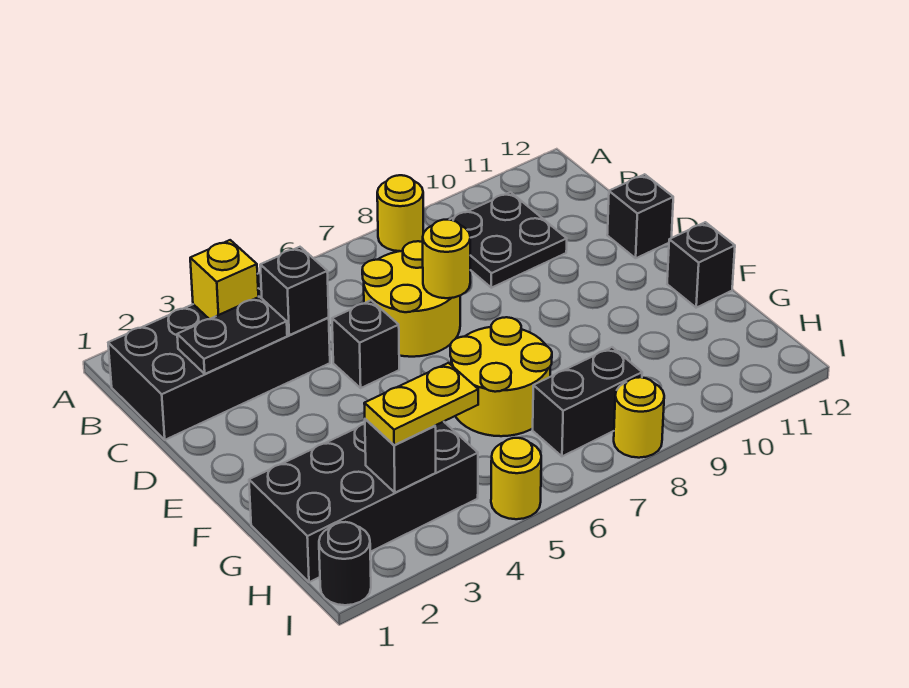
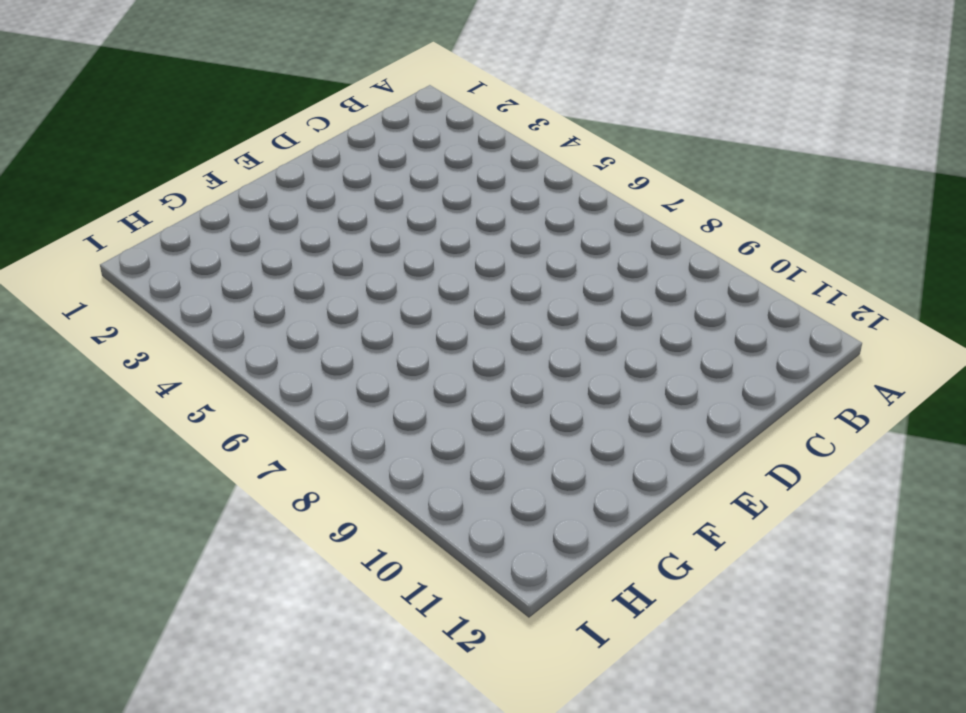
none -> yellow 1x1 round brick [377,175,423,251]
none -> black 2x4 brick [108,273,330,440]
none -> black 2x2 plate [450,192,567,288]

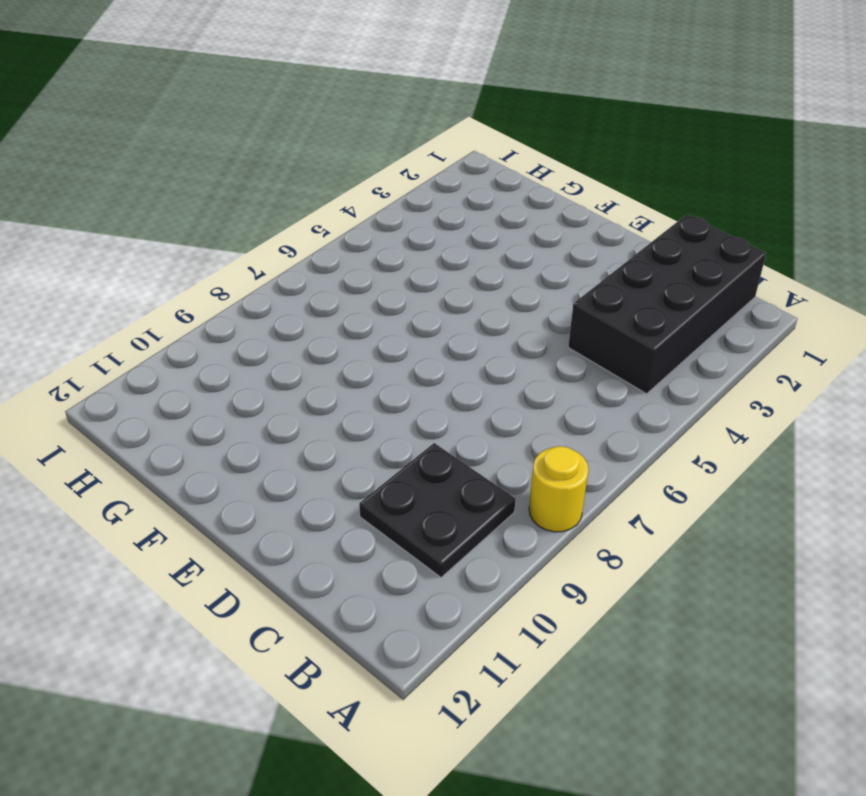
none -> yellow 2x2 round brick [362,241,460,357]
none -> black 1x1 brick [332,300,399,388]
none -> black 1x1 brick [607,174,673,258]

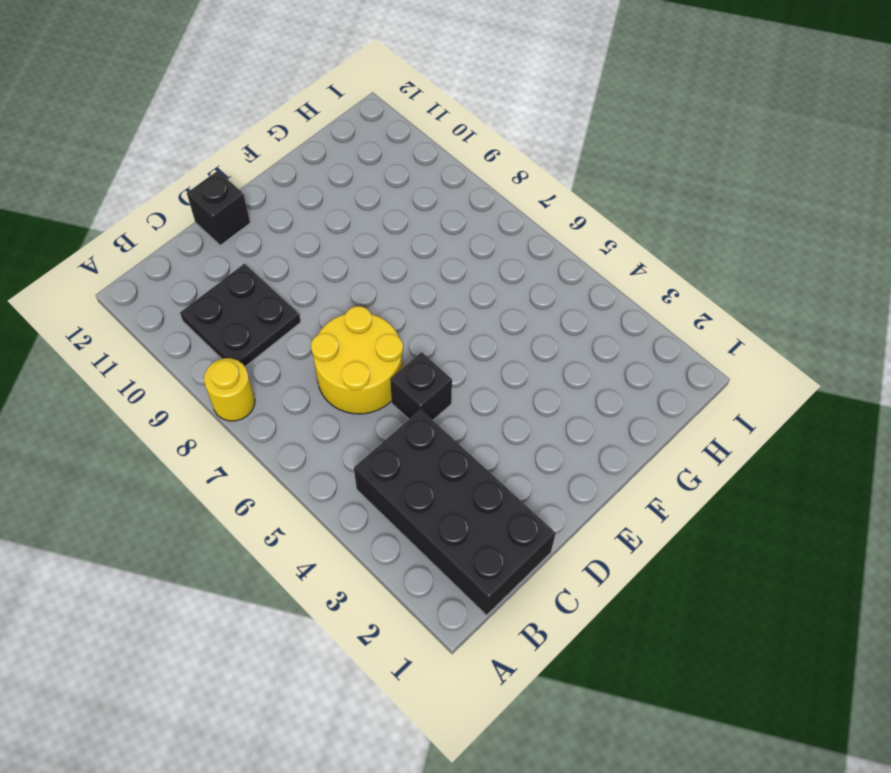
none -> yellow 2x2 round brick [450,317,552,436]
none -> black 1x1 brick [667,222,735,308]
none -> black 2x4 brick [249,422,478,582]

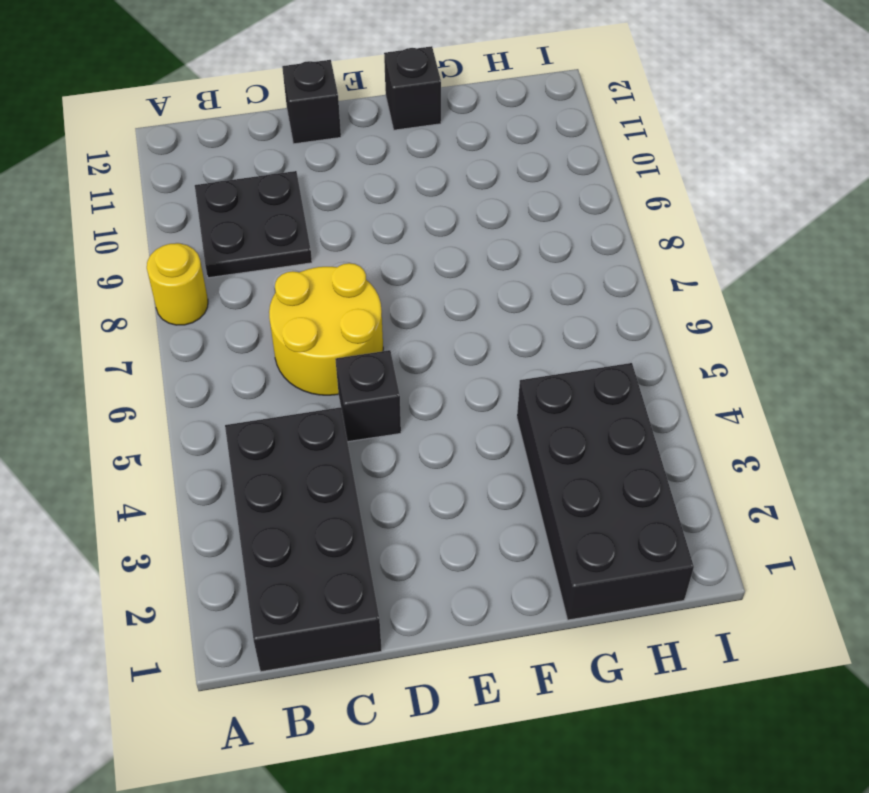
none -> yellow 2x2 round brick [450,317,552,436]
none -> black 1x2 brick [533,347,642,456]
none -> black 1x1 round brick [319,522,371,605]

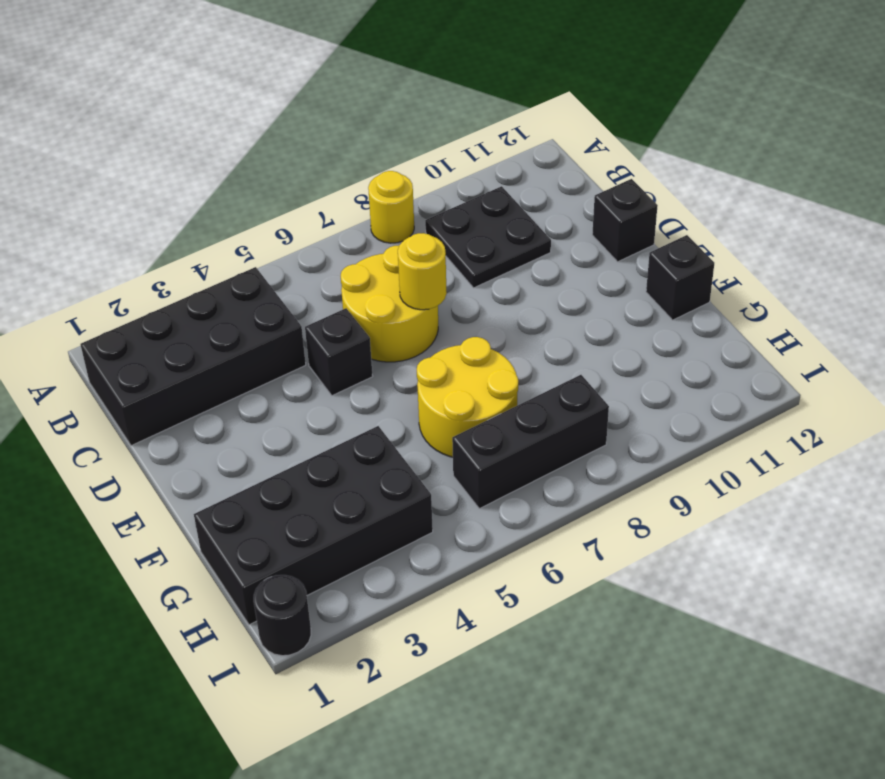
black 1x3 brick [452,375,609,509] -> black 1x2 brick [533,347,642,456]
none -> yellow 1x1 round brick [491,438,541,519]
none -> yellow 1x1 round brick [614,377,664,458]
none -> yellow 1x1 brick [190,240,258,319]

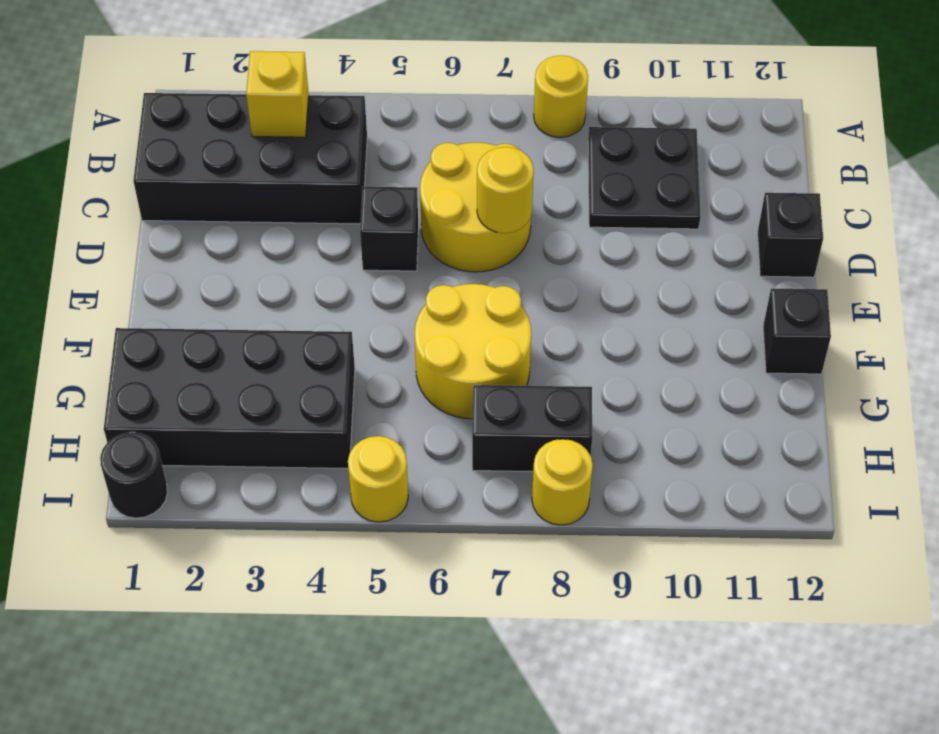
none -> black 1x2 plate [177,297,287,374]
none -> black 1x1 brick [260,247,329,335]
none -> black 1x1 brick [365,419,436,493]

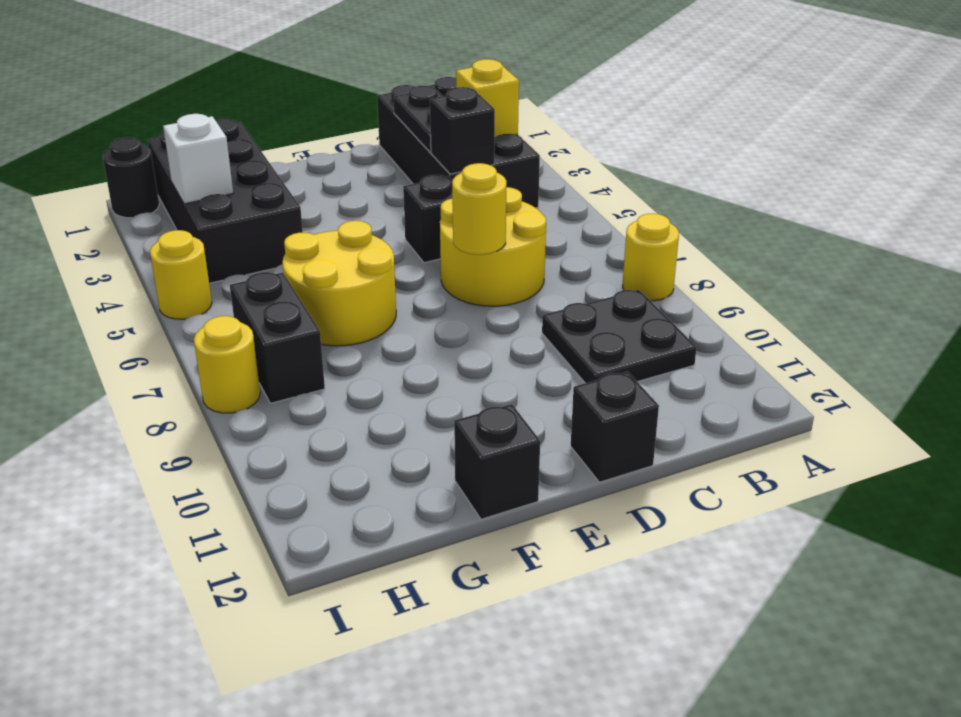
white 1x1 brick [163,114,233,204] -> black 1x1 brick [365,419,436,493]
none -> yellow 1x2 plate [364,363,478,445]

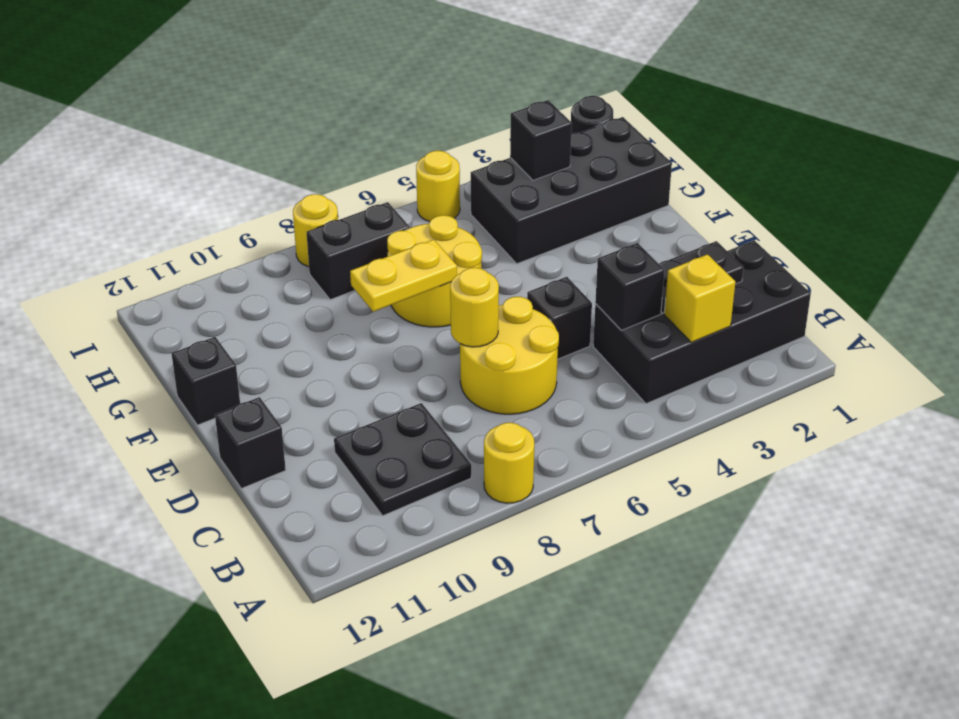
yellow 1x2 plate [350,240,457,312] -> yellow 1x2 plate moved to [364,363,478,445]

